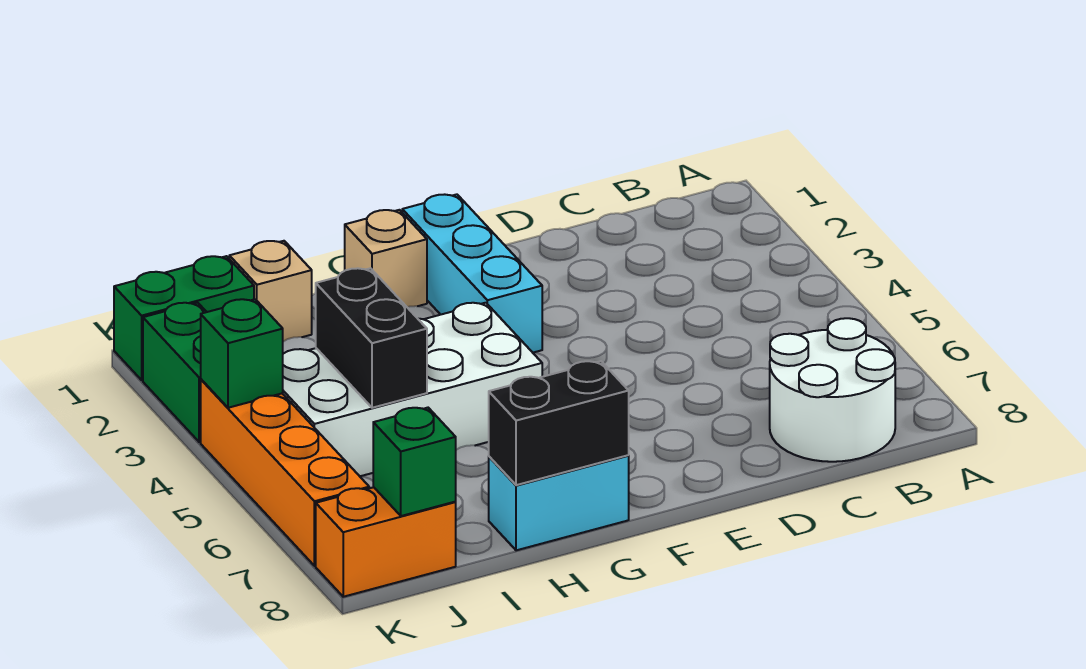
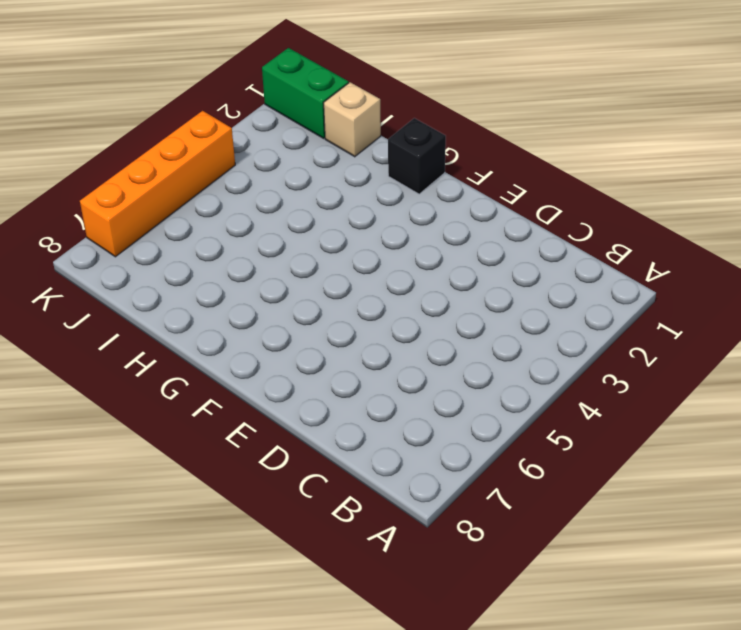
black 1x1 brick [388,118,446,194] -> tan 1x1 brick [345,210,427,307]
none -> white 2x2 round brick [770,318,895,462]
none -> cyan 1x3 brick [402,194,542,353]
none -> white 2x4 brick [283,303,542,476]

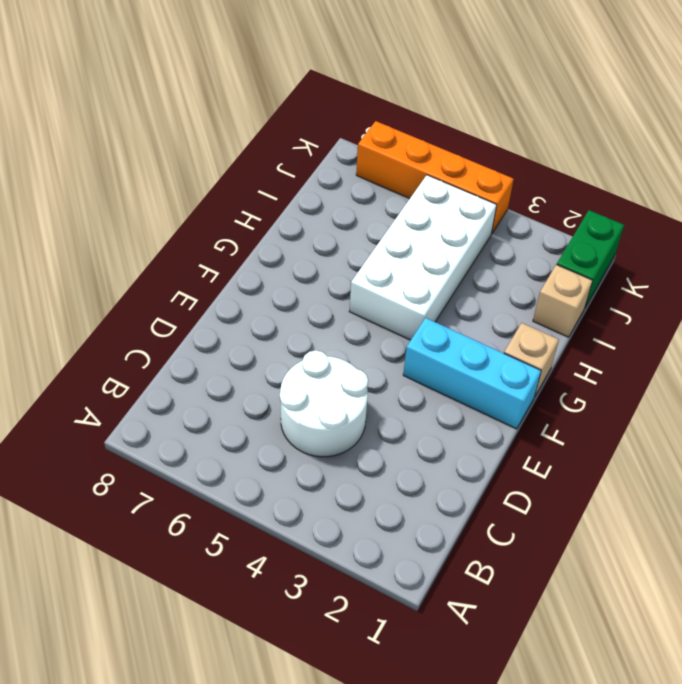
white 2x2 round brick [280,350,368,457] -> white 2x2 round brick moved to [770,318,895,462]
none -> cyan 1x2 brick [489,455,629,550]
none -> orange 1x2 brick [316,487,456,597]
none -> green 1x2 brick [143,303,206,442]

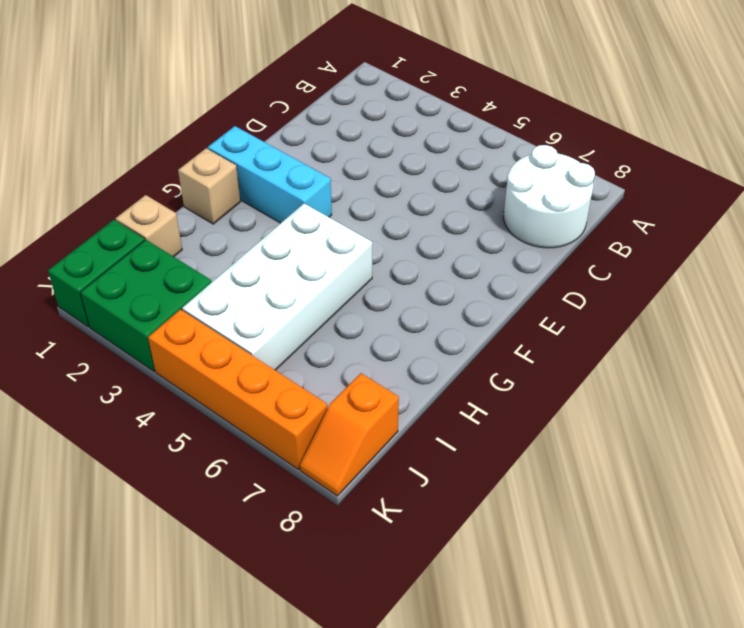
green 2x2 brick [80,240,212,371] -> green 1x2 brick [143,303,206,442]
orange 1x2 slope [300,373,399,496] -> orange 1x2 brick [316,487,456,597]
none -> cyan 1x2 brick [489,455,629,550]
none -> black 1x2 brick [489,361,629,485]
none -> black 1x2 brick [316,268,427,408]

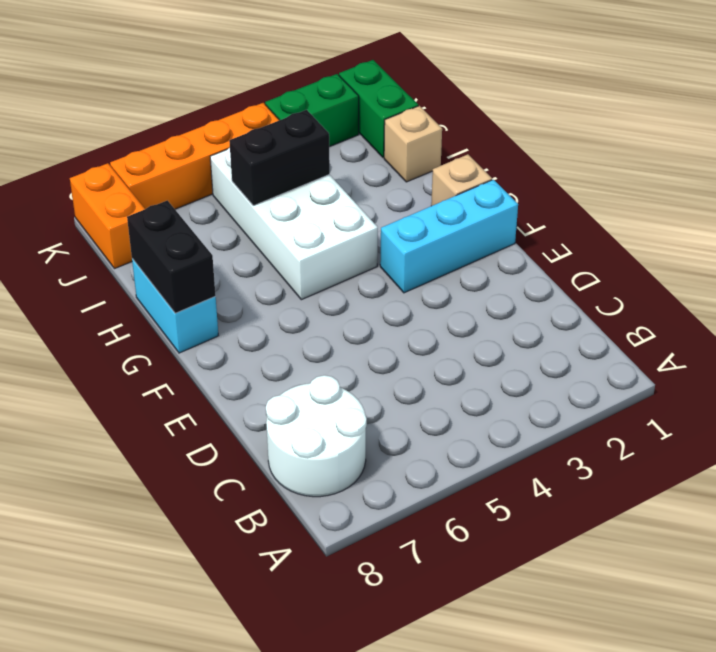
none -> green 1x1 brick [373,408,456,516]
none -> green 1x1 brick [201,299,283,408]

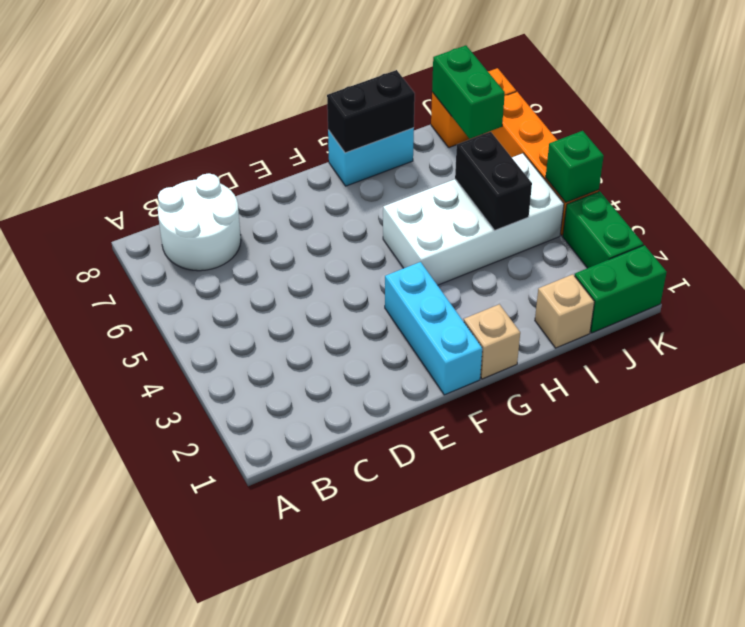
green 1x2 brick [432,45,505,139] -> green 1x1 brick [373,408,456,516]

